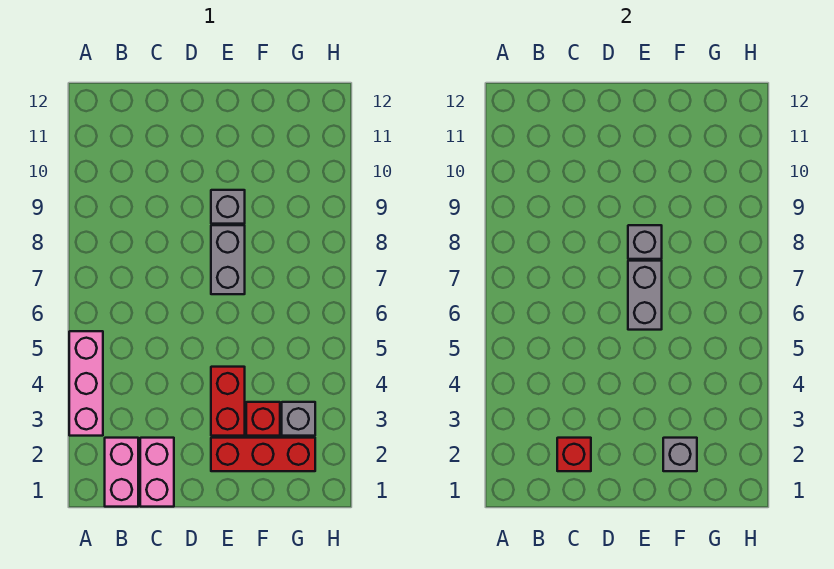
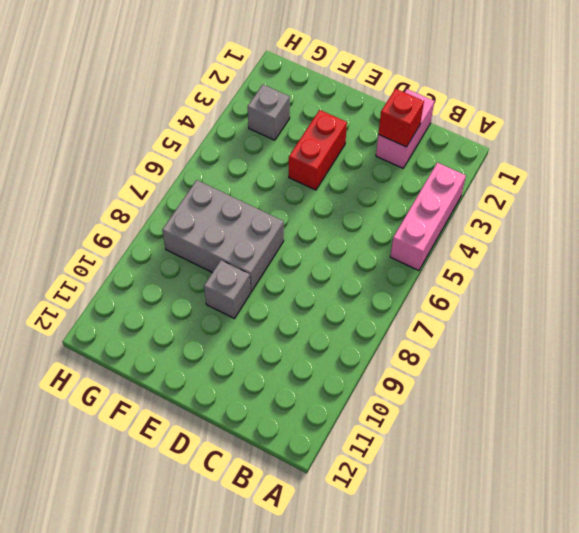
grey 2x3 brick [162,180,284,292] -> grey 1x2 brick [211,225,245,294]
none -> pink 1x2 brick [105,438,138,507]
none -> red 1x3 brick [211,438,315,471]
none -> red 1x1 brick [246,402,280,436]

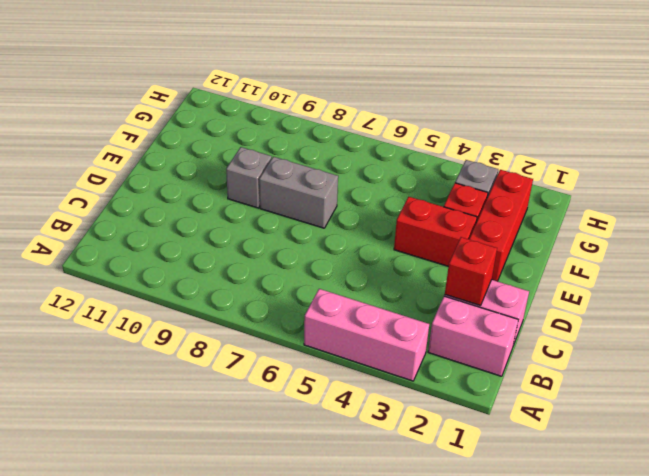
none -> grey 1x2 brick [628,261,662,330]
none -> grey 1x1 brick [628,225,662,259]
none -> grey 1x1 brick [663,438,697,471]

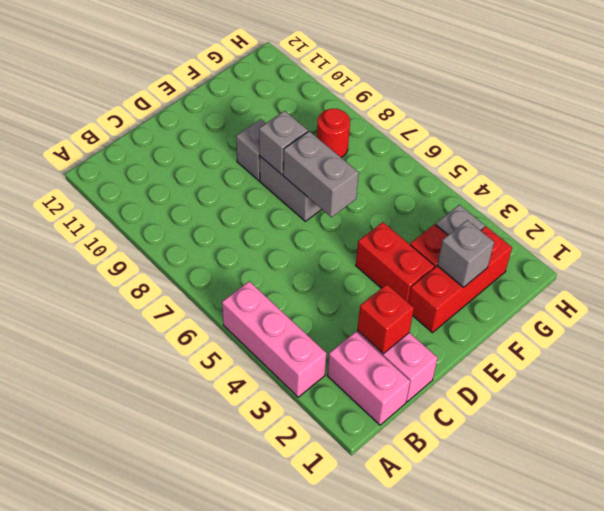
red 1x1 round brick [317,109,350,157] -> none

